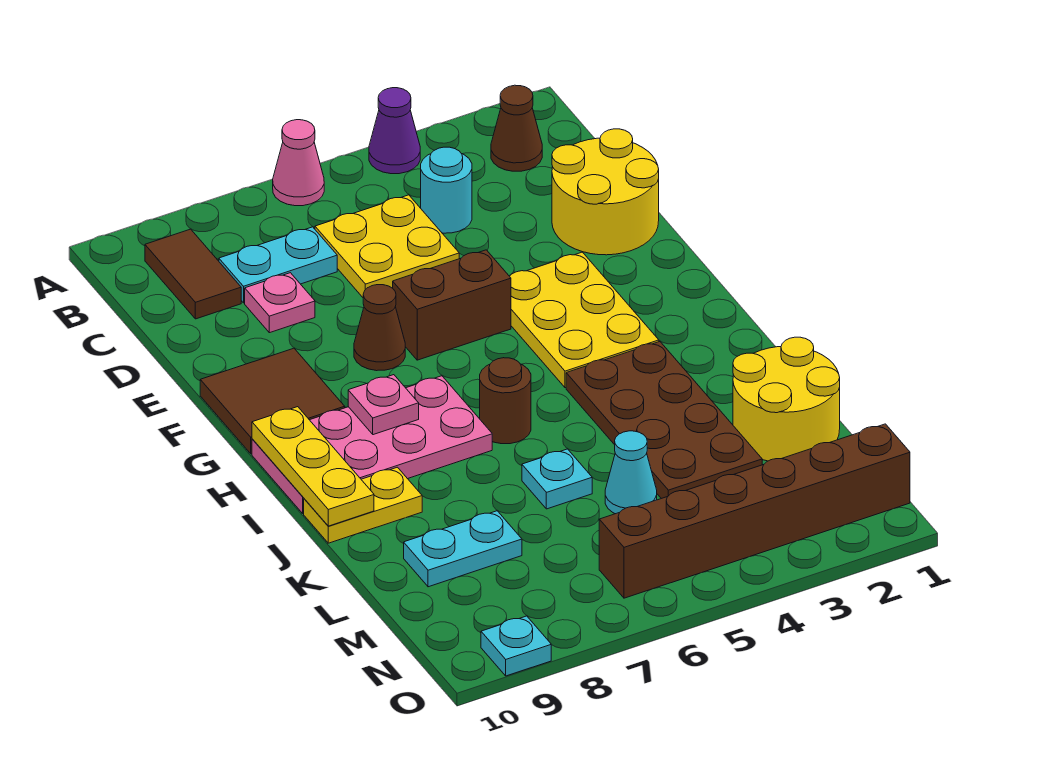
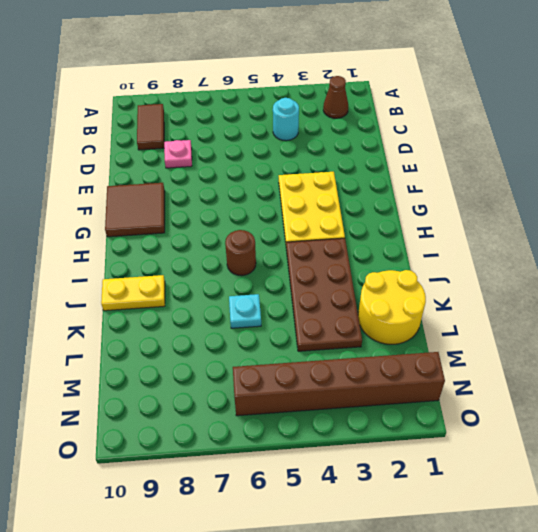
none -> purple 1x1 cone [369,88,420,174]
none -> pink 1x1 cone [273,120,324,206]
none -> yellow 2x2 plate [315,195,459,297]

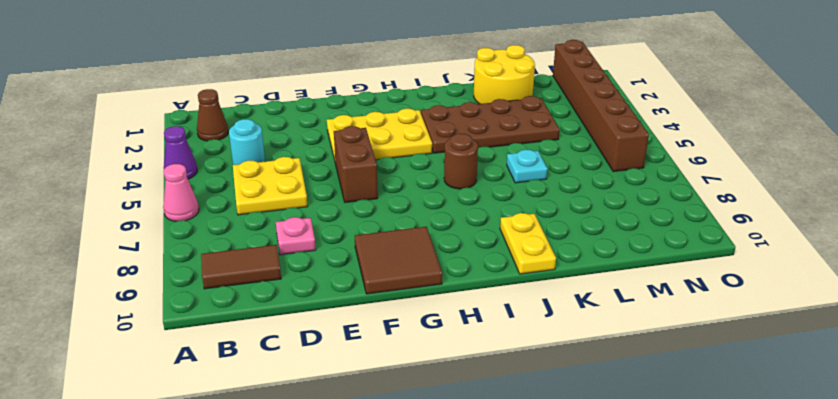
none -> cyan 1x2 plate [219,227,337,303]
none -> yellow 2x2 round brick [552,129,659,255]
none -> brown 1x1 cone [354,285,405,371]

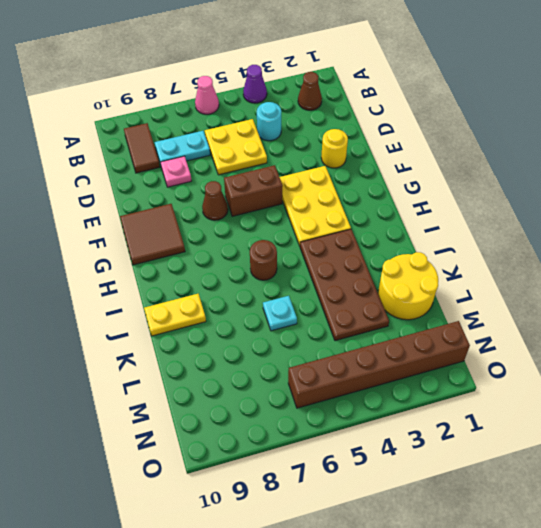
yellow 1x1 round brick [321,129,348,168] -> yellow 2x2 round brick [552,129,659,255]
none -> pink 2x4 plate [252,376,492,513]
none -> cyan 1x1 cone [605,431,657,514]
none -> cyan 1x2 plate [404,511,522,587]

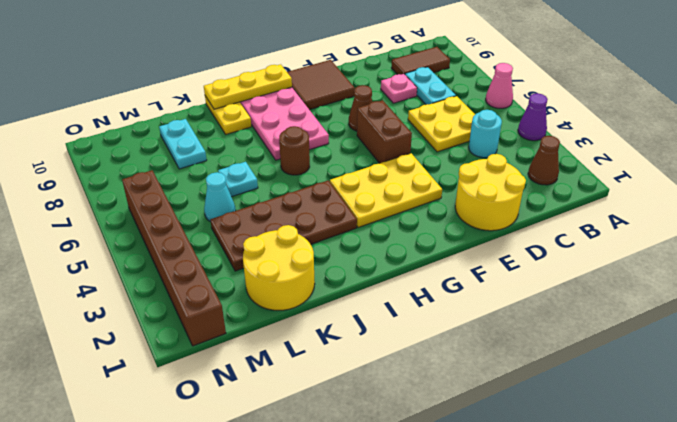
none -> cyan 1x1 plate [481,616,551,676]
none -> pink 1x1 plate [348,375,419,435]

